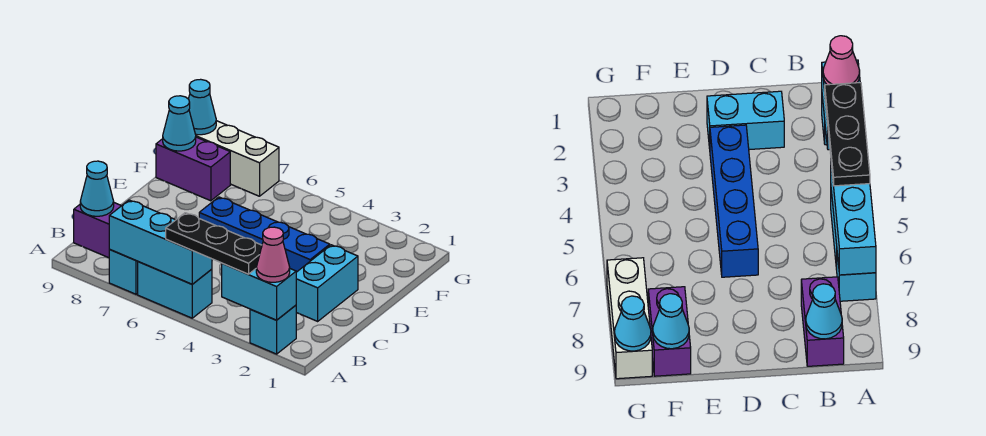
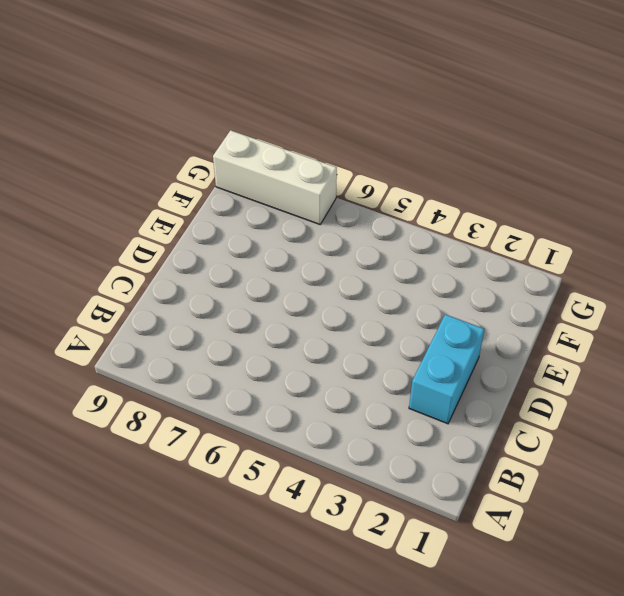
none -> cyan 1x1 brick [250,305,296,354]
none -> cyan 1x2 brick [138,262,212,318]
none -> cyan 1x1 brick [109,250,138,294]

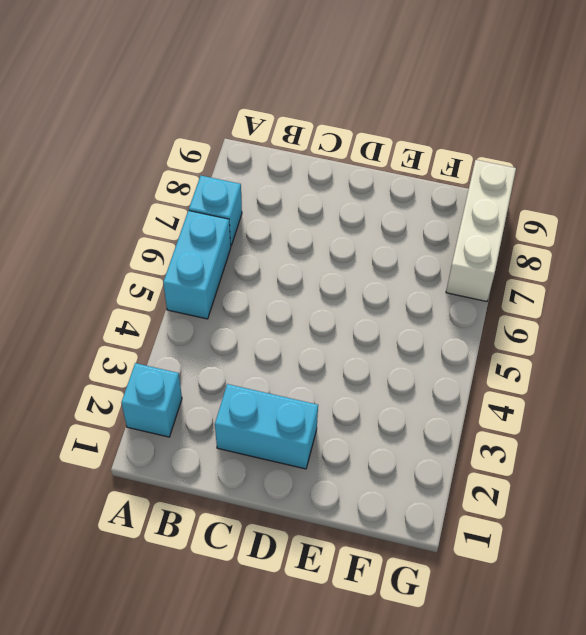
none -> purple 1x2 brick [74,203,121,258]
none -> blue 1x4 brick [199,197,330,272]
none -> purple 1x2 brick [156,137,230,201]

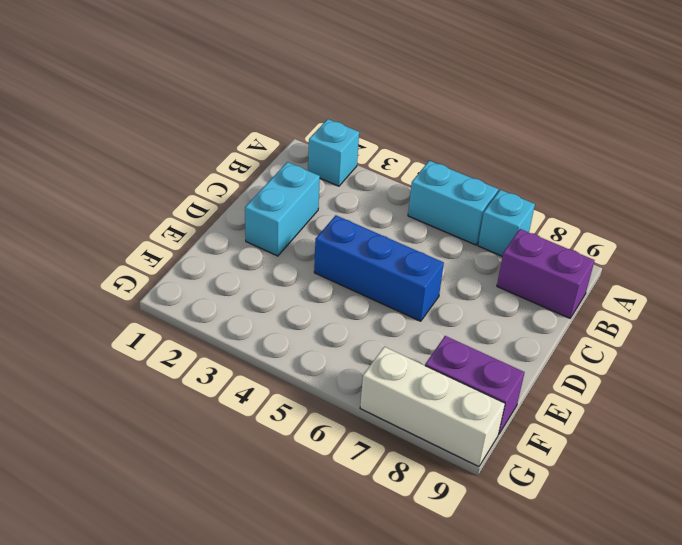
blue 1x3 brick [314,215,444,321] -> blue 1x4 brick [199,197,330,272]
none -> cyan 1x2 brick [222,263,296,320]
none -> cyan 1x3 brick [109,200,212,284]
none -> cyan 1x1 cone [80,161,114,216]

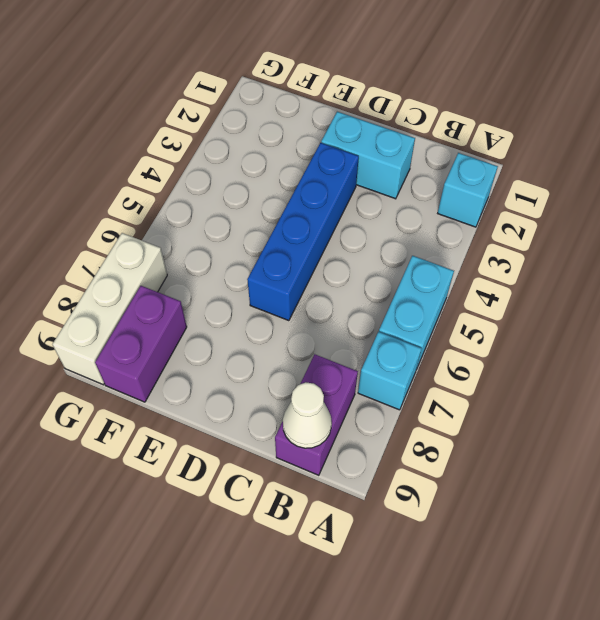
white 1x1 cone [283,382,332,448] -> cyan 1x1 cone [80,161,114,216]
none -> cyan 1x2 brick [222,263,296,320]
none -> cyan 1x3 brick [109,200,212,284]
none -> cyan 1x1 cone [163,96,196,151]

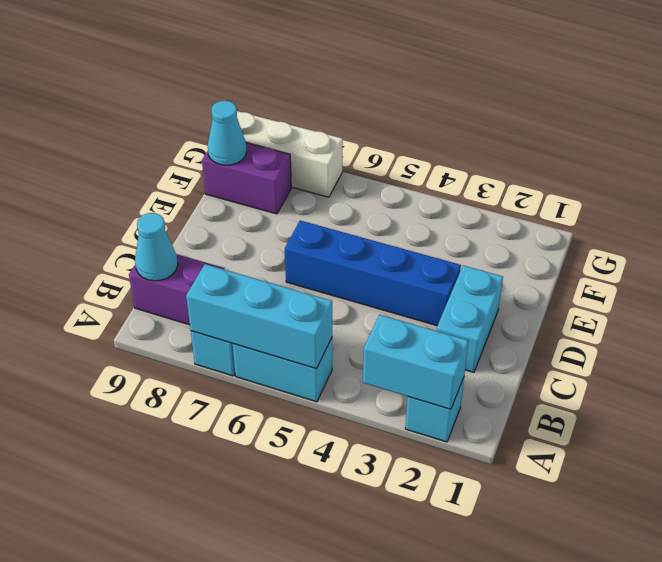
none -> cyan 1x1 cone [189,79,216,135]
none -> pink 1x1 cone [256,227,290,282]
none -> black 1x3 plate [166,213,262,274]

